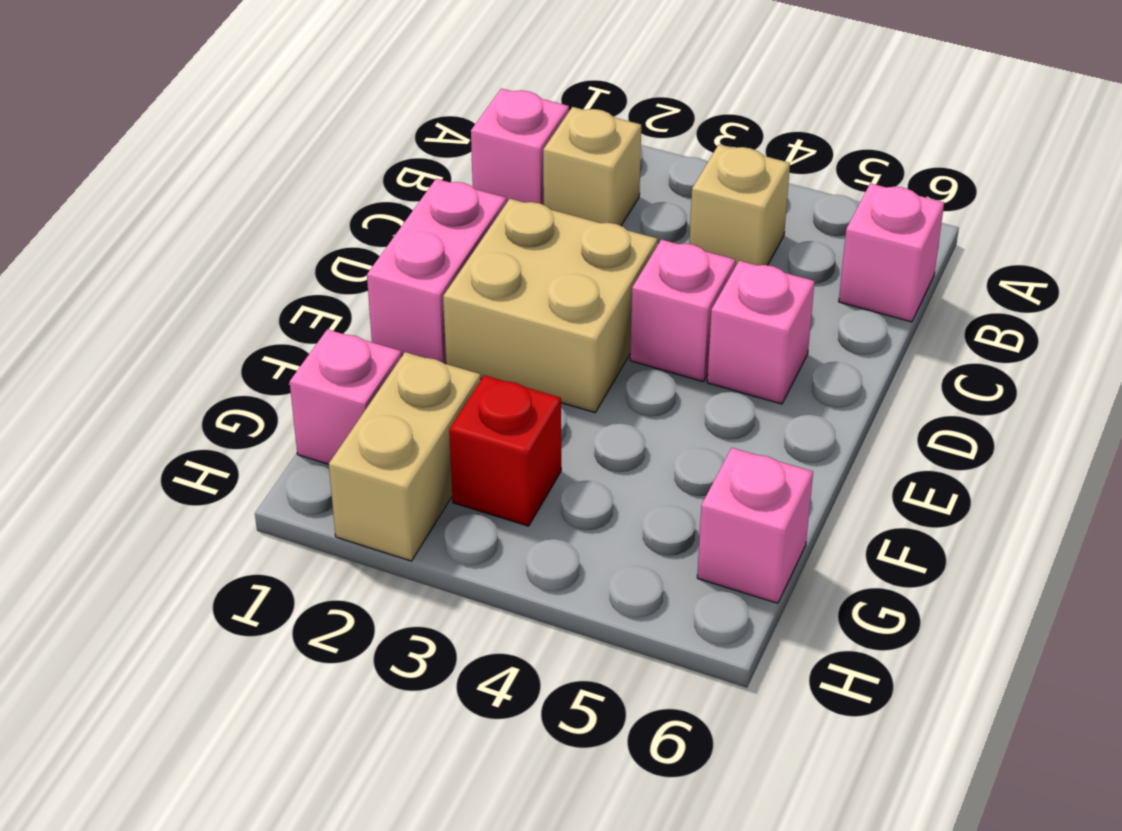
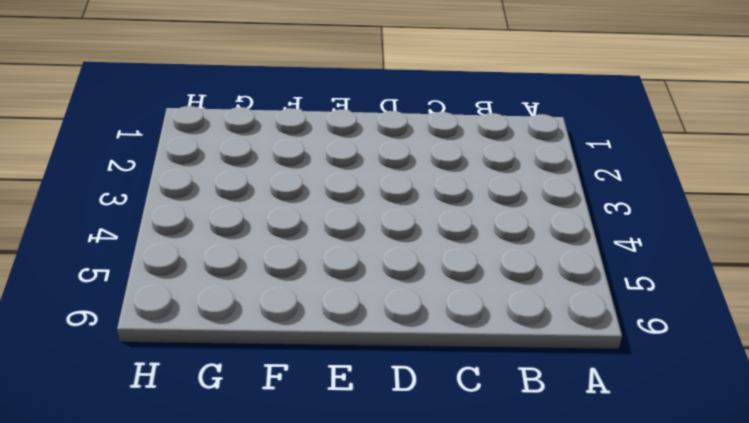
none -> pink 1x1 brick [471,89,569,205]
none -> tan 1x1 brick [543,107,641,226]
none -> tan 1x1 brick [689,145,790,267]

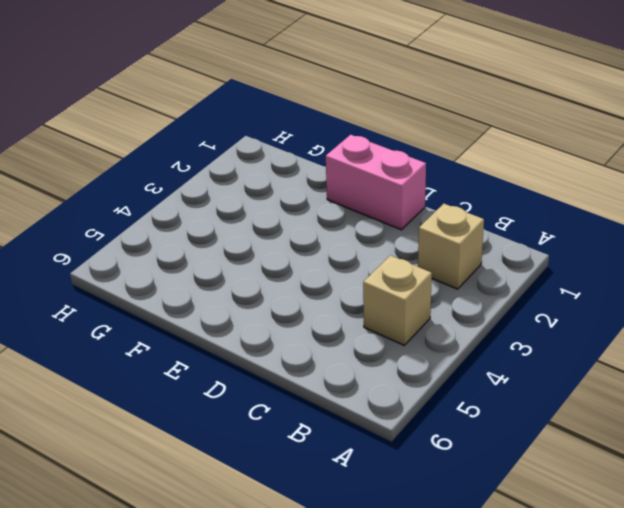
none -> pink 1x1 brick [471,89,569,205]
none -> pink 1x1 brick [839,183,944,322]
none -> tan 2x2 brick [443,199,657,413]

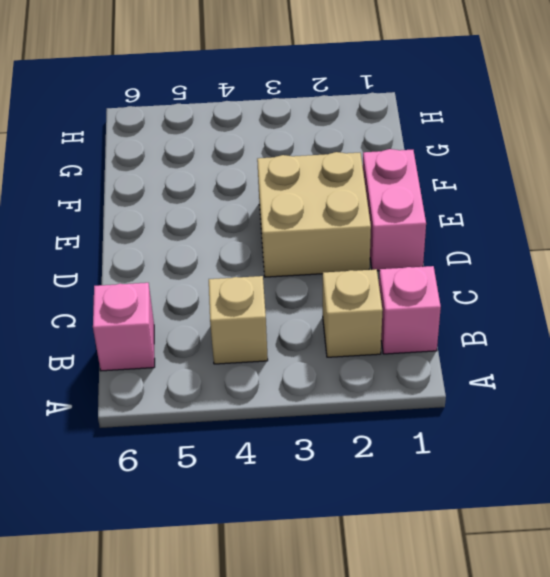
none -> pink 1x1 brick [630,240,735,382]
none -> pink 1x1 brick [707,261,815,404]
none -> pink 1x1 brick [290,329,402,464]

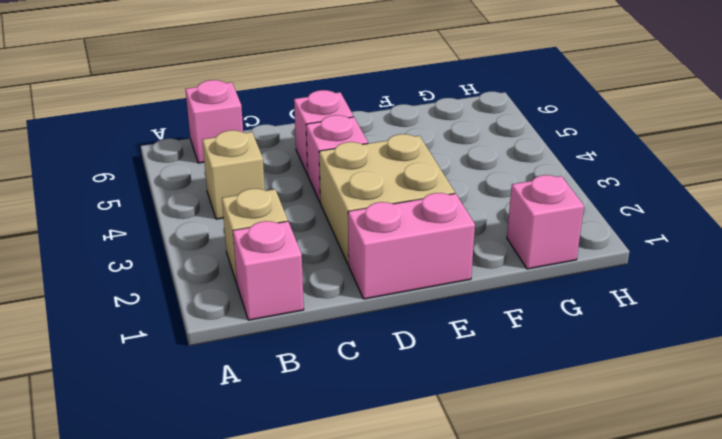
none -> tan 1x2 brick [329,352,481,561]
none -> red 1x1 brick [449,375,561,526]
none -> pink 1x1 brick [697,448,813,603]

